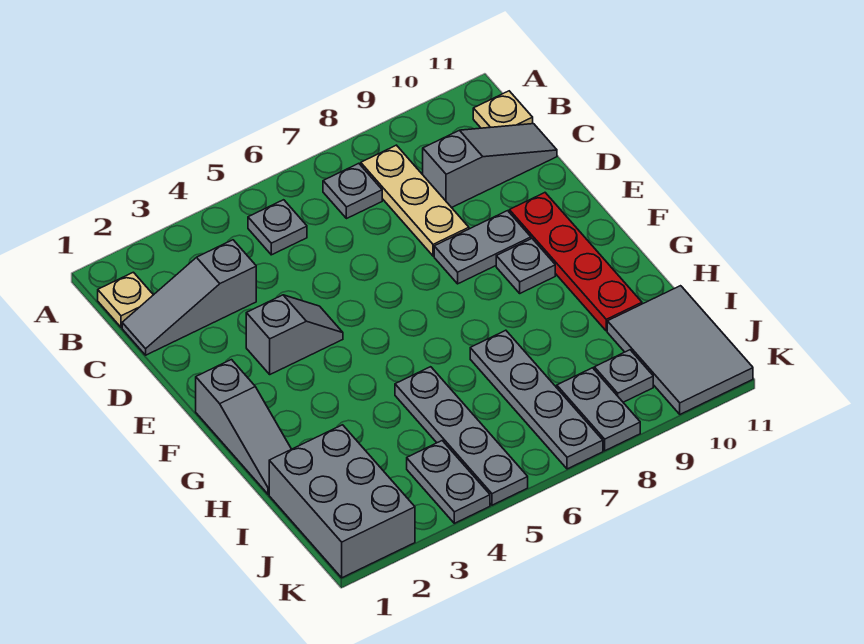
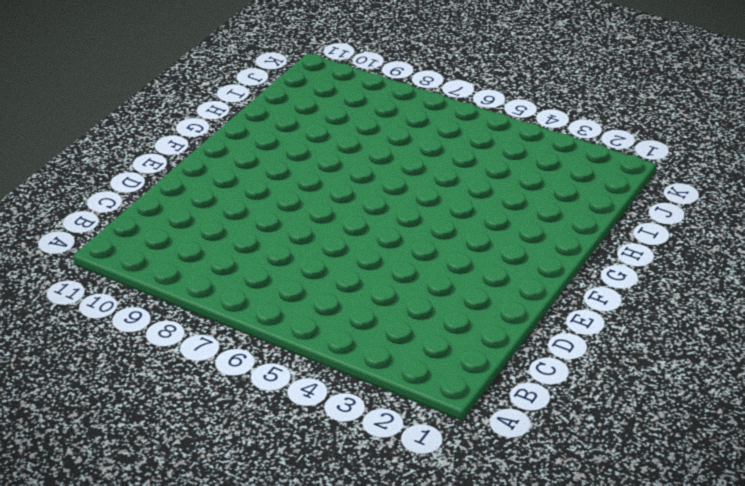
none -> tan 1x1 plate [98,272,153,327]
none -> grey 1x1 plate [248,200,307,255]
none -> grey 1x1 plate [323,163,382,219]

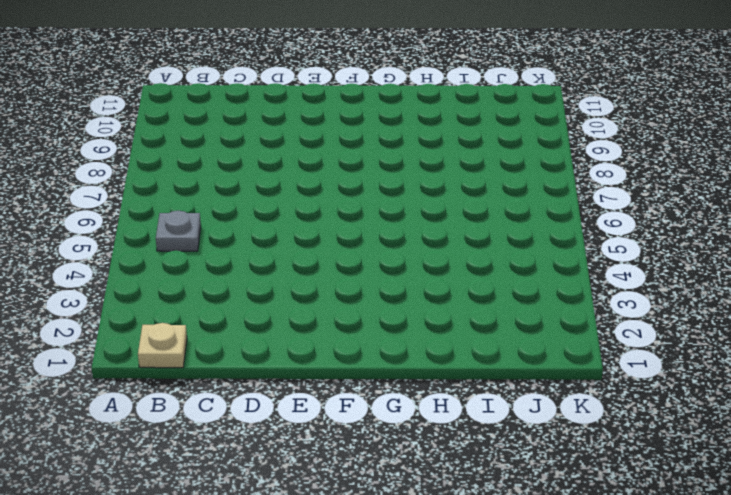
none -> grey 1x1 plate [323,163,382,219]
none -> tan 1x3 plate [361,145,469,256]
none -> tan 1x1 plate [473,91,533,128]

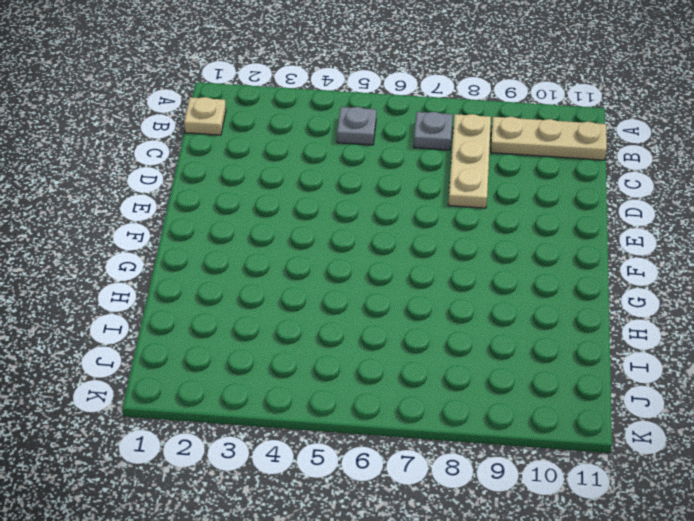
tan 1x3 plate [491,117,607,160] -> tan 1x1 plate [473,91,533,128]
none -> grey 1x3 slope [122,240,256,355]
none -> grey 1x3 slope [423,124,557,208]
none -> grey 1x2 slope [246,295,343,374]

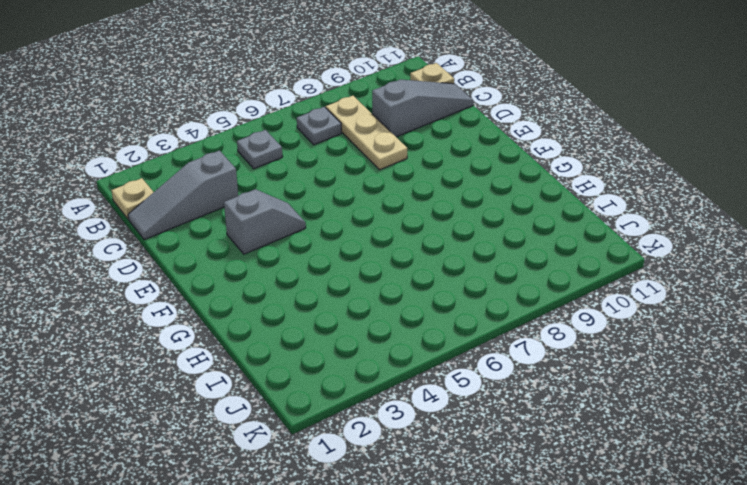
none -> grey 1x2 plate [434,211,531,284]
none -> red 1x4 plate [509,193,642,331]
none -> grey 1x3 slope [196,360,291,494]

